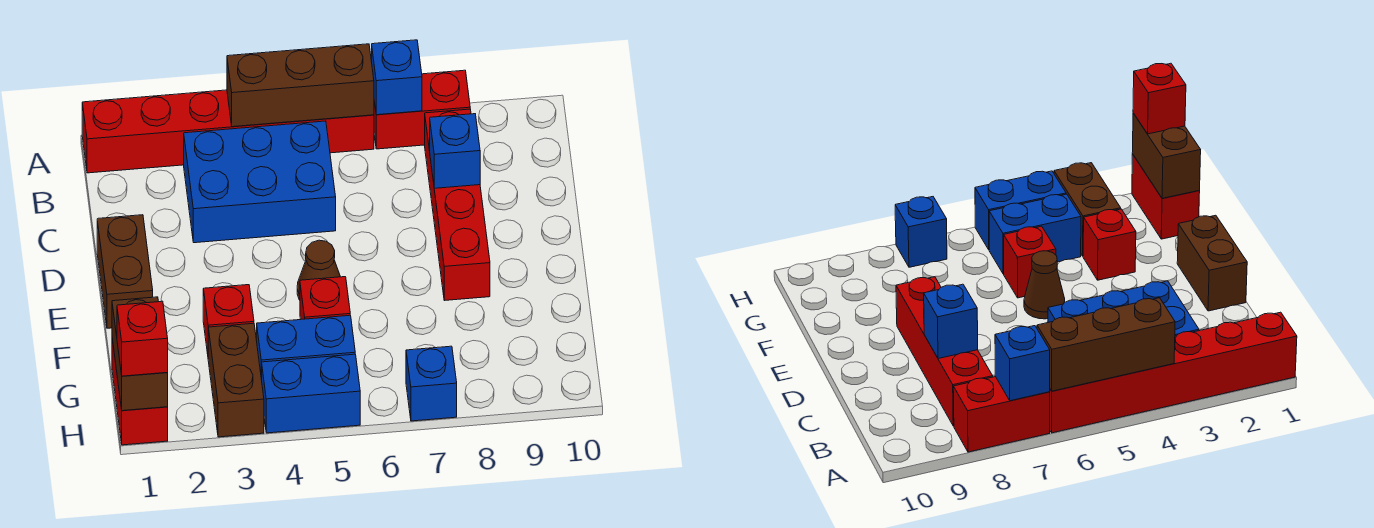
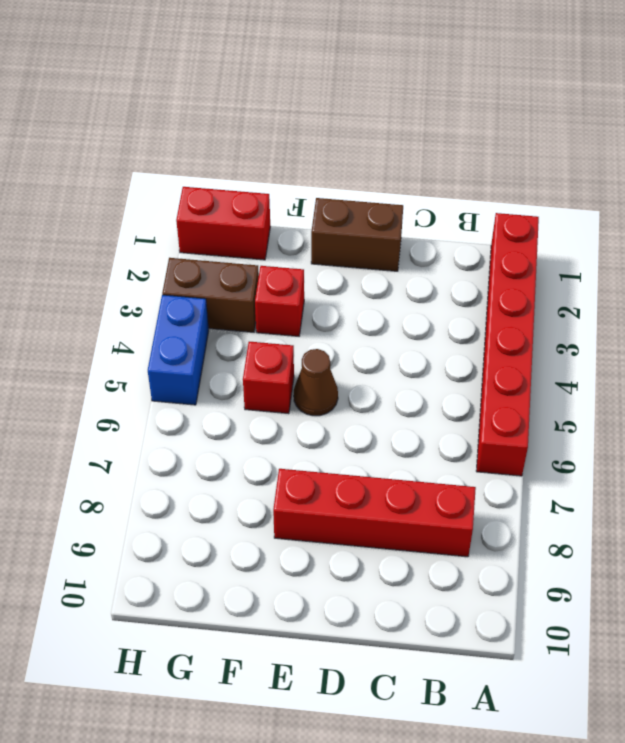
none -> red 1x2 brick [374,70,470,149]
none -> blue 2x3 brick [184,121,336,243]
none -> blue 1x2 brick [257,315,355,380]

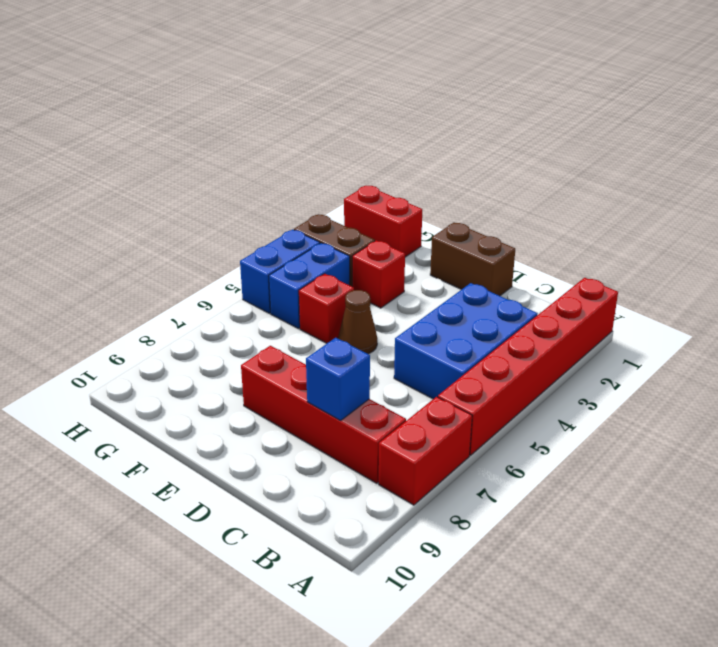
none -> blue 1x1 brick [406,346,457,421]
none -> brown 1x3 brick [227,44,374,127]
none -> blue 1x1 brick [372,40,422,115]

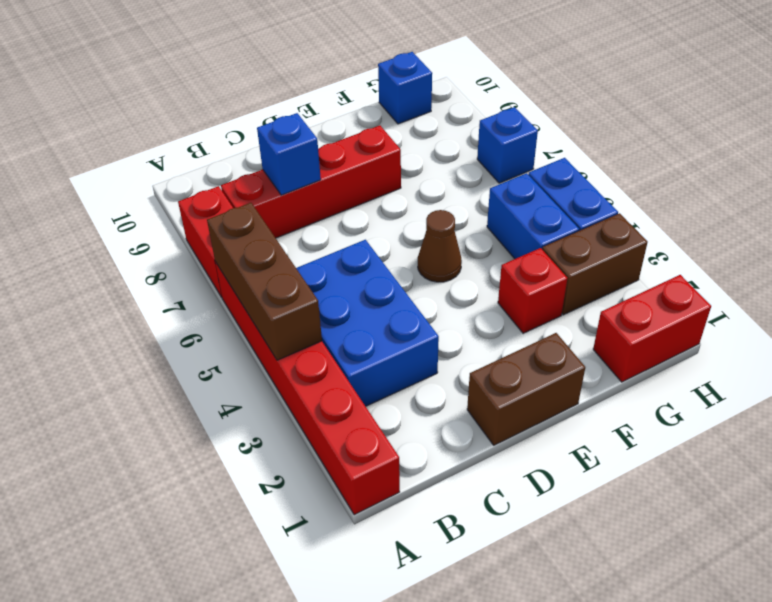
blue 1x1 brick [378,52,432,124] -> blue 1x1 brick moved to [372,40,422,115]
none -> red 1x1 brick [300,277,350,319]
none -> brown 1x2 brick [112,297,168,411]
none -> red 1x1 brick [117,301,168,376]

